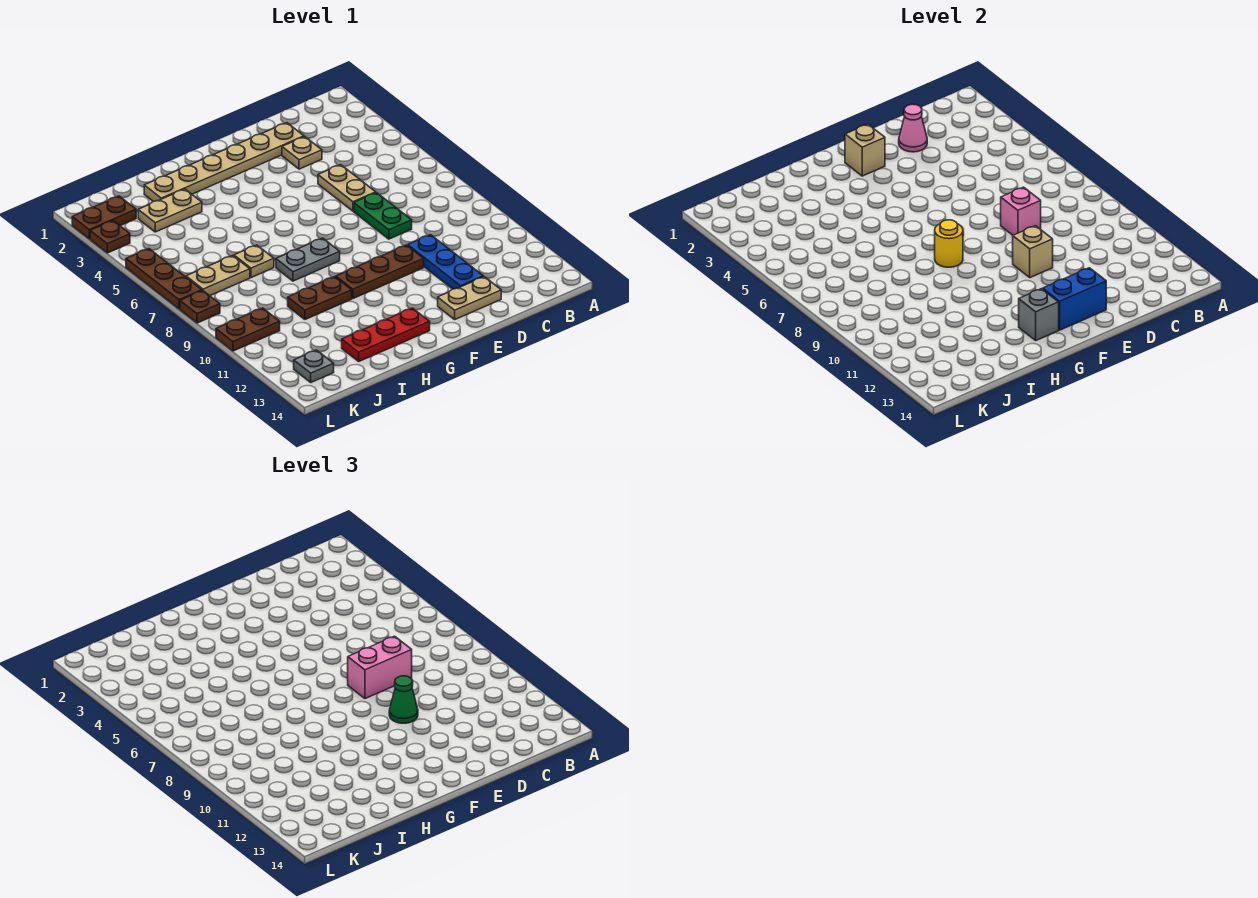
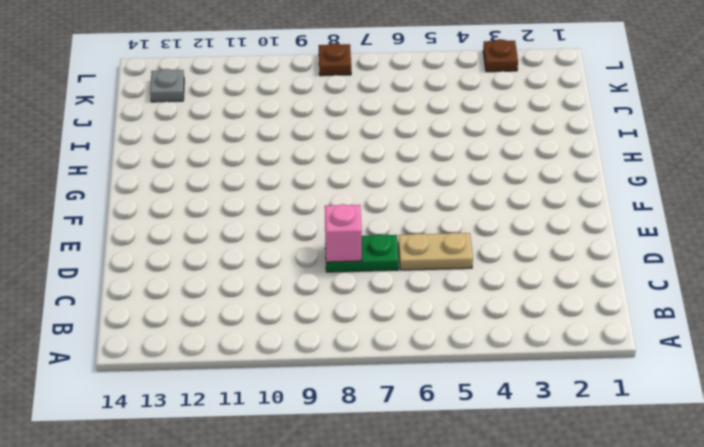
none -> tan 1x6 plate [144,123,304,202]
none -> tan 1x1 plate [282,137,322,169]
none -> blue 1x3 plate [408,235,483,289]

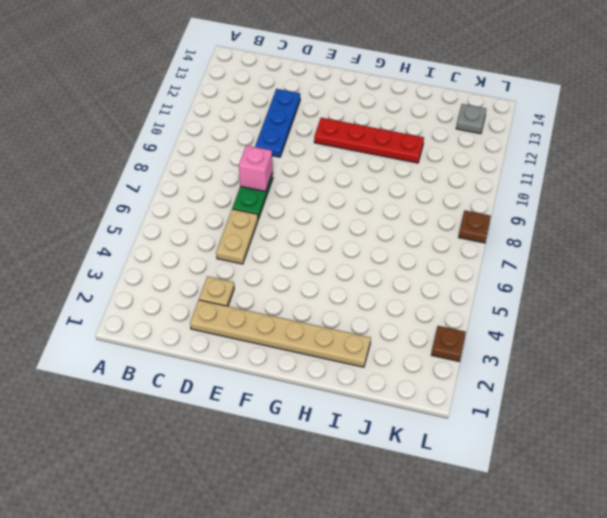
red 1x4 plate [314,118,424,163] -> none
none -> tan 1x2 plate [438,277,501,319]
none -> brown 1x3 plate [336,245,424,299]
none -> grey 1x2 plate [276,238,340,281]

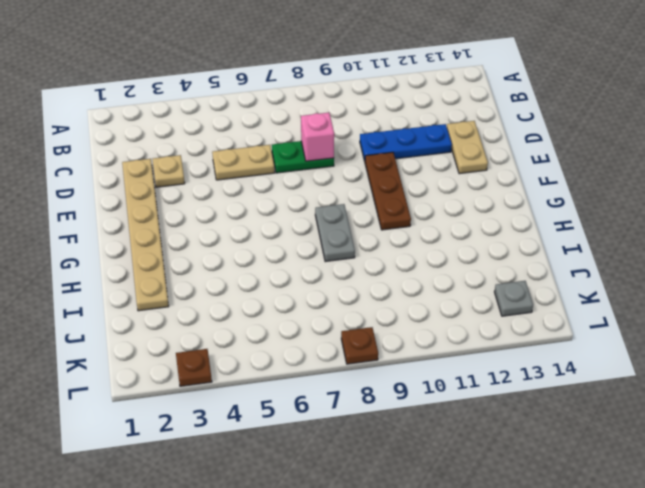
none -> red 1x3 plate [342,308,430,361]
none -> brown 1x2 plate [288,277,352,319]
none -> tan 1x2 plate [138,189,202,232]

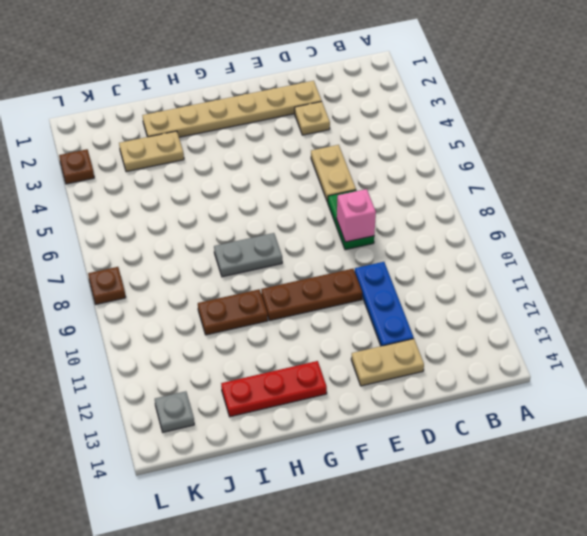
none -> tan 1x1 plate [234,245,274,278]
none -> tan 1x2 plate [186,256,250,296]
none -> brown 1x2 plate [72,196,136,239]

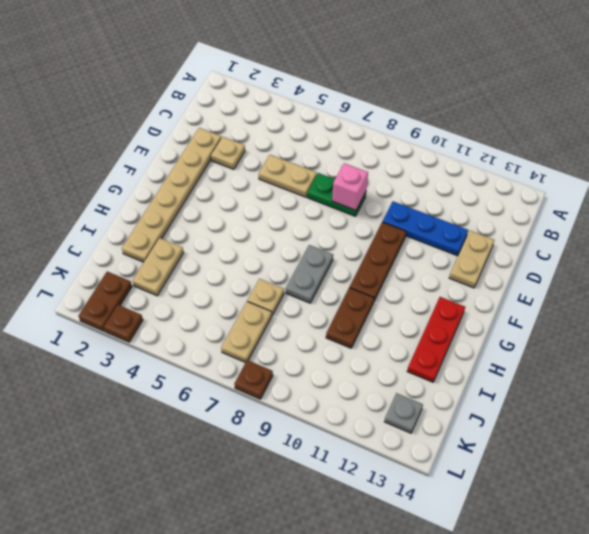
none -> brown 1x2 plate [216,308,280,351]
none -> brown 1x3 plate [126,249,202,309]
none -> pink 1x1 cone [899,104,927,152]

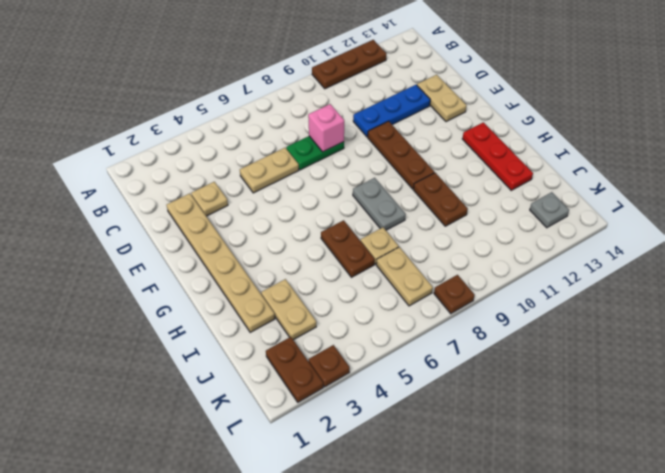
brown 1x3 plate [312,40,386,89] -> brown 1x3 plate moved to [126,249,202,309]
brown 1x2 plate [321,220,375,277] -> brown 1x2 plate moved to [216,308,280,351]
none -> pink 1x1 cone [899,104,927,152]
none -> tan 1x1 brick [1013,226,1053,278]
none -> blue 1x2 brick [1043,268,1106,330]

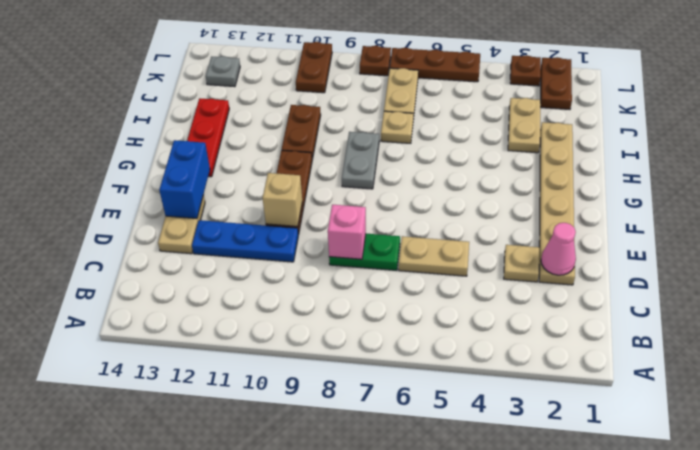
none -> tan 1x1 brick [845,124,885,176]
none -> yellow 1x1 round brick [935,220,963,267]
none -> grey 1x1 brick [1019,289,1059,340]

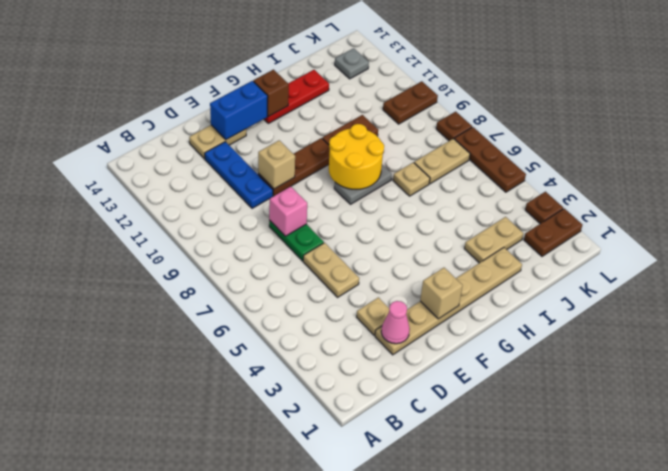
yellow 2x2 round brick [329,124,384,189] -> yellow 1x1 round brick [935,220,963,267]
brown 1x1 brick [253,70,289,117] -> grey 1x1 brick [1019,289,1059,340]
none -> pink 1x2 brick [348,636,412,699]
none -> green 1x1 cone [389,676,418,723]

